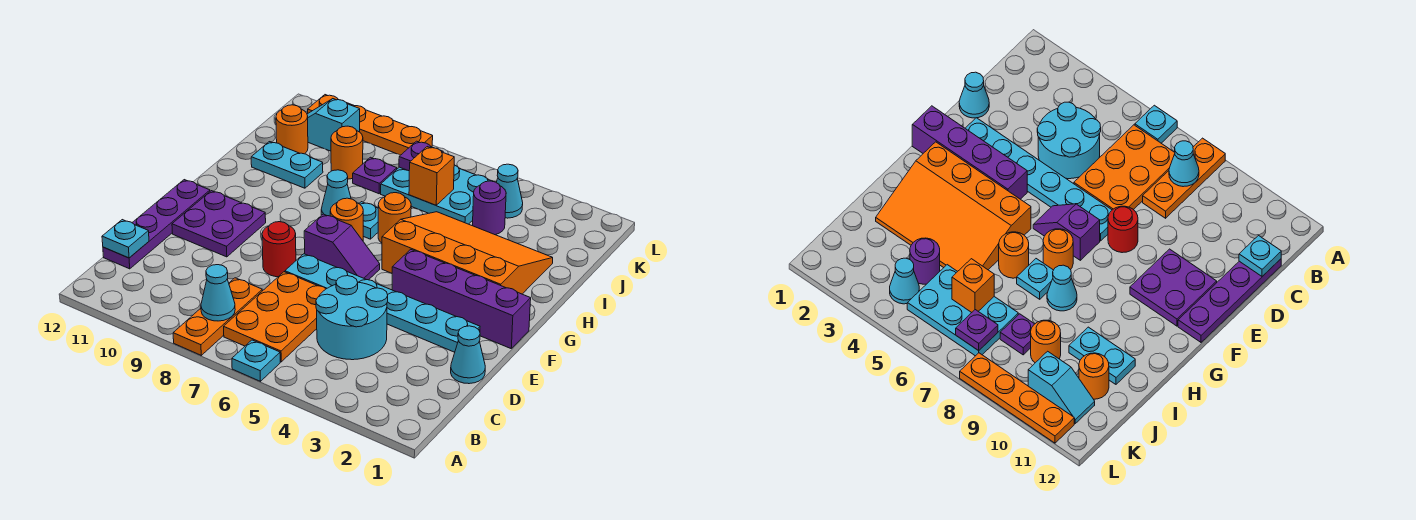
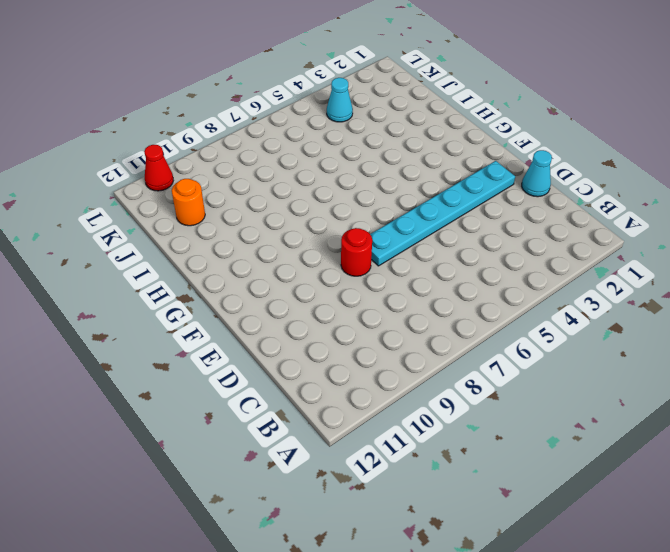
red 1x1 cone [144,145,173,191] -> orange 1x4 plate [308,95,433,155]
none -> cyan 1x1 plate [232,340,280,381]
none -> orange 1x3 plate [173,278,262,355]
none -> orange 2x3 plate [224,272,326,362]

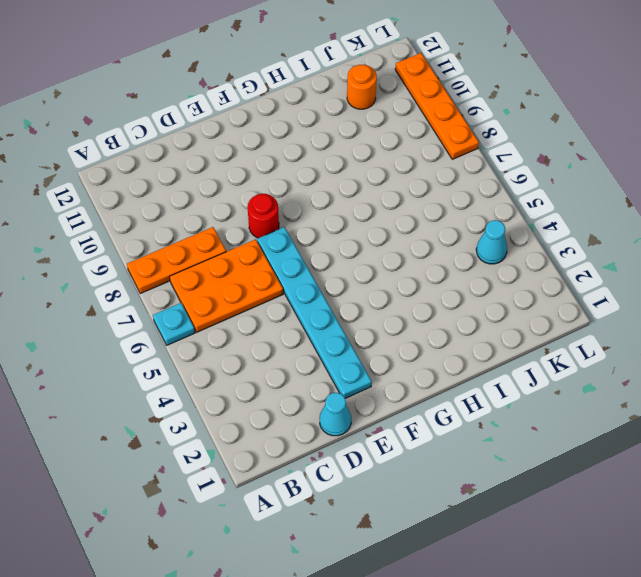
none -> cyan 2x2 round brick [316,276,388,360]
none -> purple 1x4 plate [103,180,210,269]
none -> purple 2x2 plate [172,191,266,257]

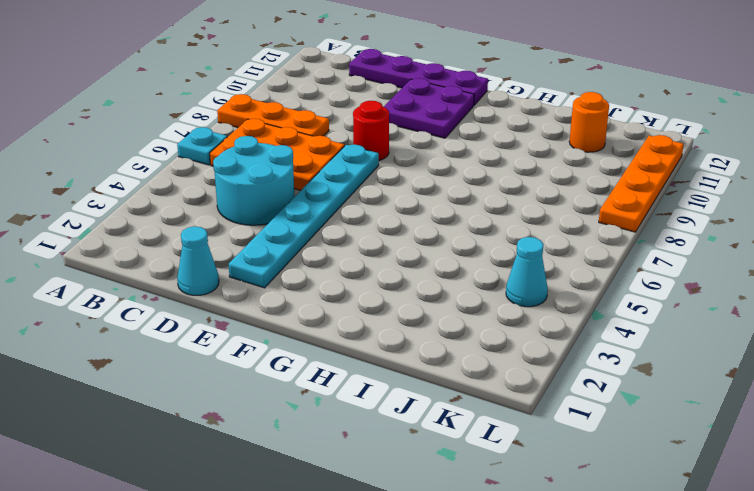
none -> purple 1x4 brick [392,250,531,348]
none -> purple 1x2 slope [304,214,380,280]
none -> orange 3x4 slope [382,212,553,294]

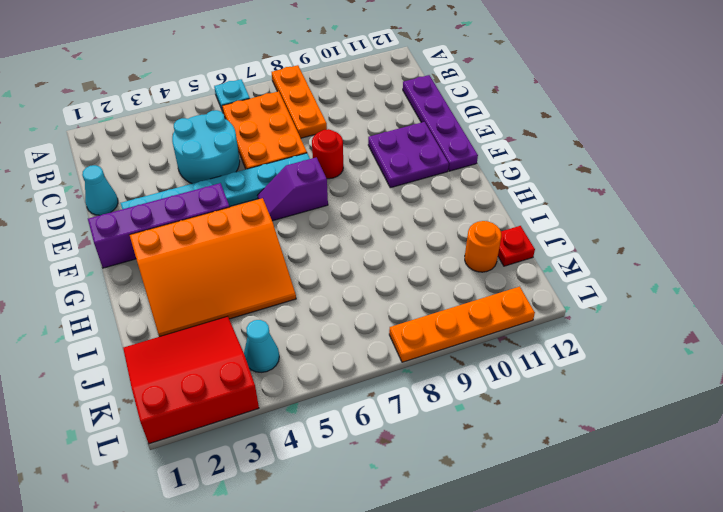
red 3x3 slope [123,316,259,444] -> none
red 1x1 plate [498,226,535,266] -> none
none -> orange 1x1 round brick [330,198,363,241]
none -> orange 1x1 round brick [378,193,411,243]
none -> cyan 1x1 plate [359,202,378,239]

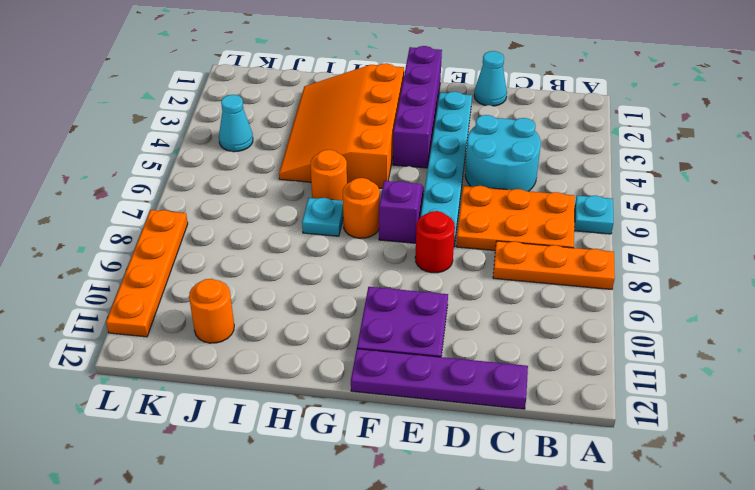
none -> cyan 1x1 cone [321,170,351,216]
none -> cyan 1x2 plate [251,142,323,188]
none -> purple 1x1 round brick [473,181,506,235]

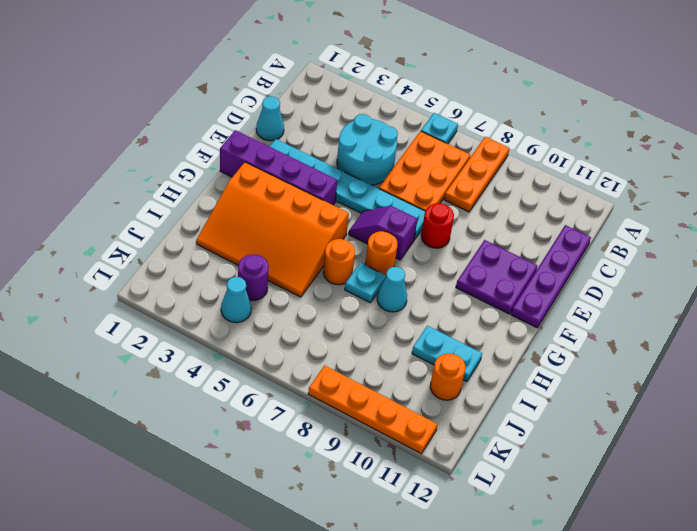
none -> cyan 2x3 plate [381,165,491,224]
none -> purple 1x1 plate [353,157,397,194]
none -> orange 1x1 round brick [331,126,363,179]

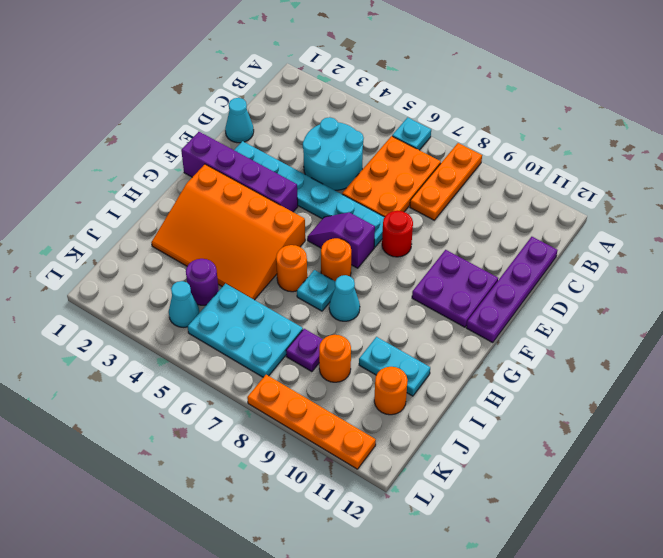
none -> cyan 1x2 slope [307,99,360,151]
none -> cyan 1x1 cone [201,265,235,321]
none -> cyan 1x1 plate [102,220,149,258]

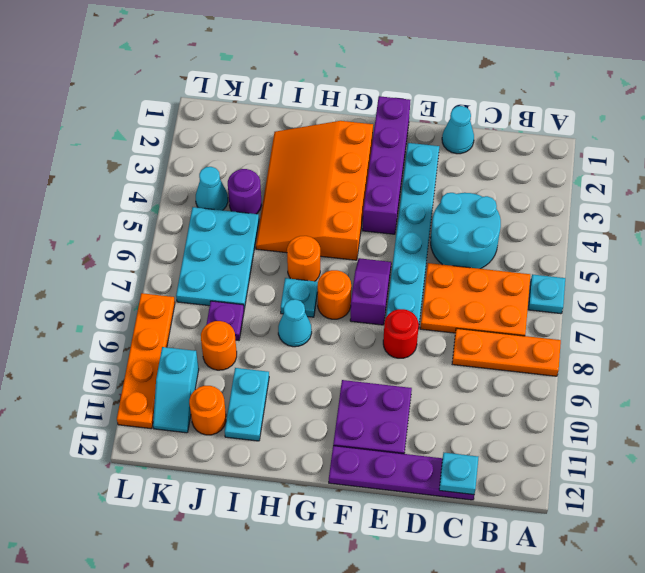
none -> cyan 1x1 cone [201,265,235,321]
none -> orange 1x1 brick [409,147,454,205]
none -> purple 1x1 plate [399,141,443,171]

